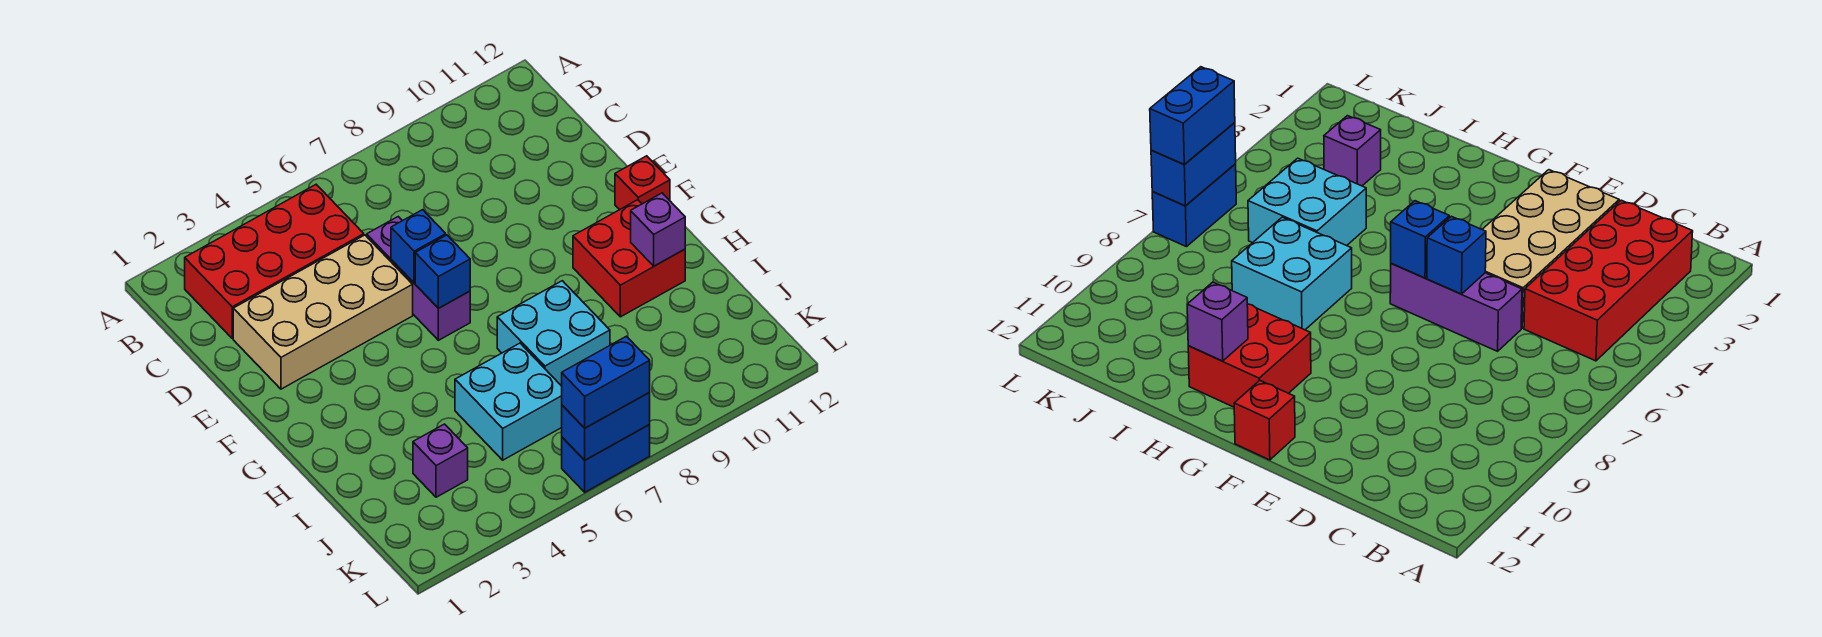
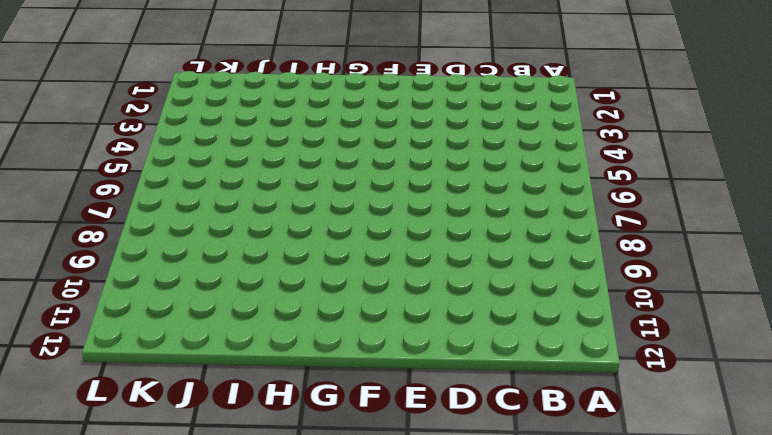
none -> red 2x4 brick [185,185,364,338]
none -> tan 2x4 brick [233,235,413,389]
none -> purple 1x3 brick [367,217,470,340]

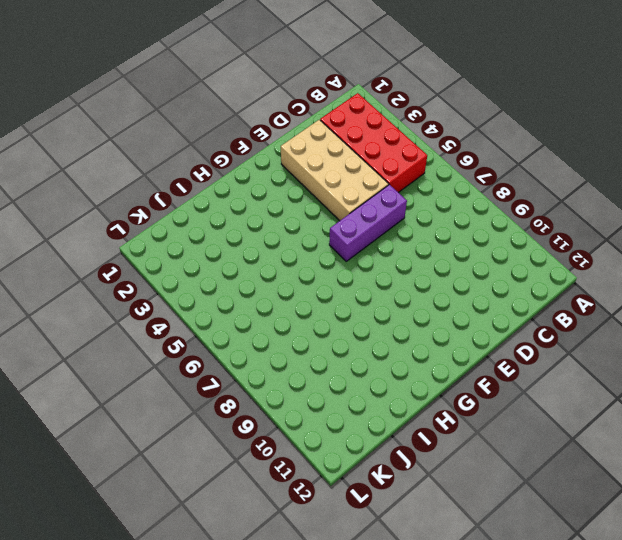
none -> red 1x1 brick [615,156,670,210]
none -> red 2x2 brick [573,200,685,317]
none -> cyan 2x2 brick [497,281,610,386]

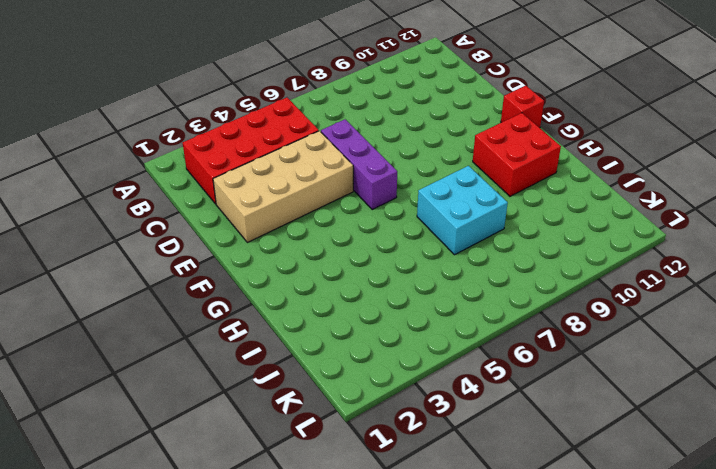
none -> cyan 2x2 brick [455,343,562,460]
none -> purple 1x1 brick [413,424,468,497]
none -> blue 1x2 brick [562,425,650,492]

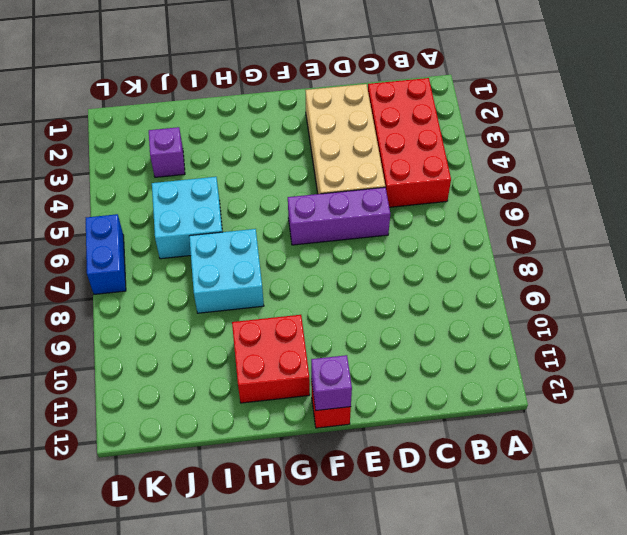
purple 1x1 brick [311,355,352,410] -> purple 1x1 brick moved to [631,193,685,266]
none -> blue 1x1 brick [391,210,446,283]
none -> blue 1x1 brick [415,235,470,308]
none -> blue 1x2 brick [562,393,650,460]

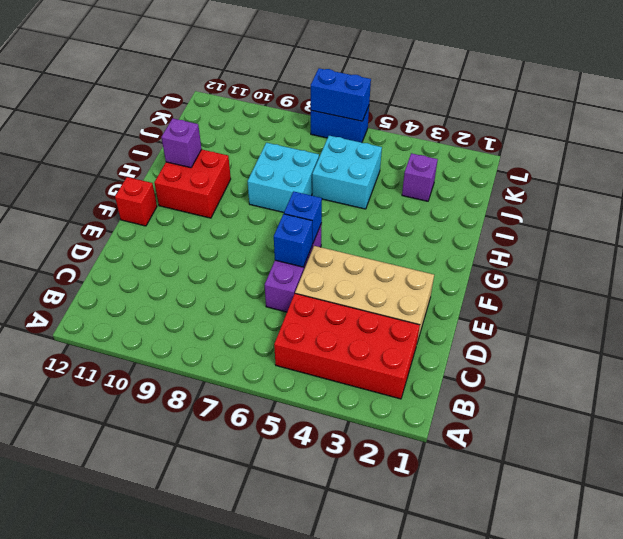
none -> blue 1x2 brick [562,336,650,428]

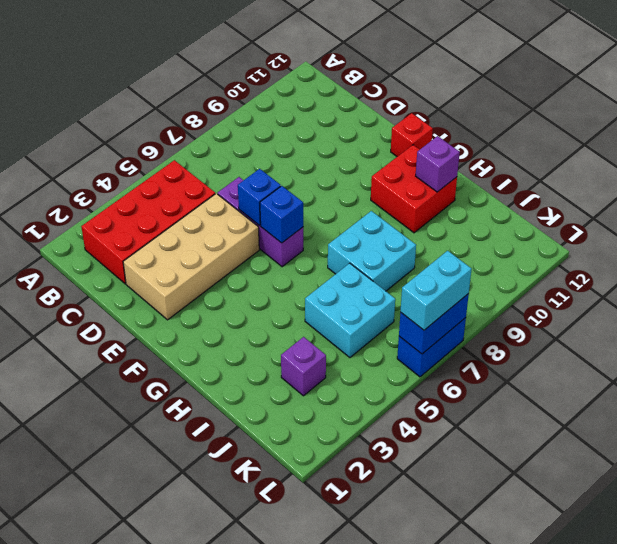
cyan 1x2 brick [400,251,472,330] -> blue 1x2 brick [562,336,650,428]

